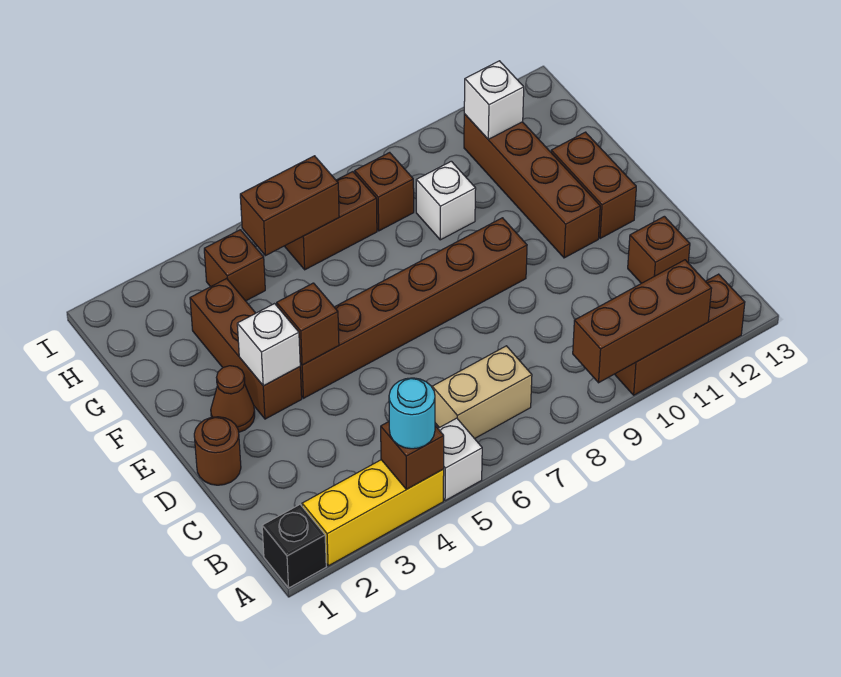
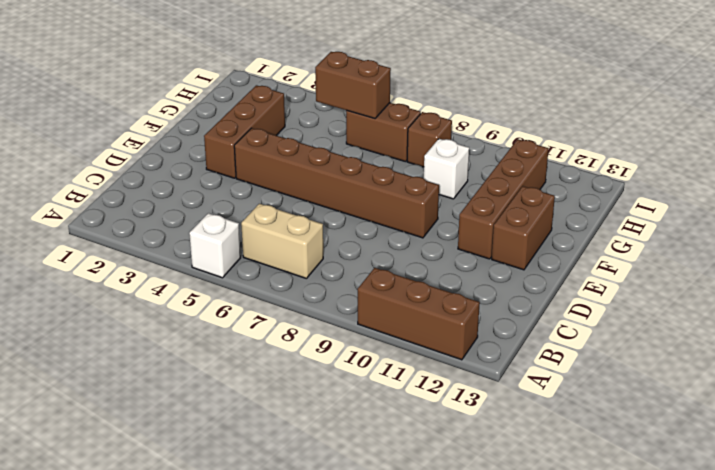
none -> black 1x1 brick [262,505,326,588]
none -> yellow 1x3 brick [302,460,444,566]
none -> brown 1x1 brick [628,216,690,283]

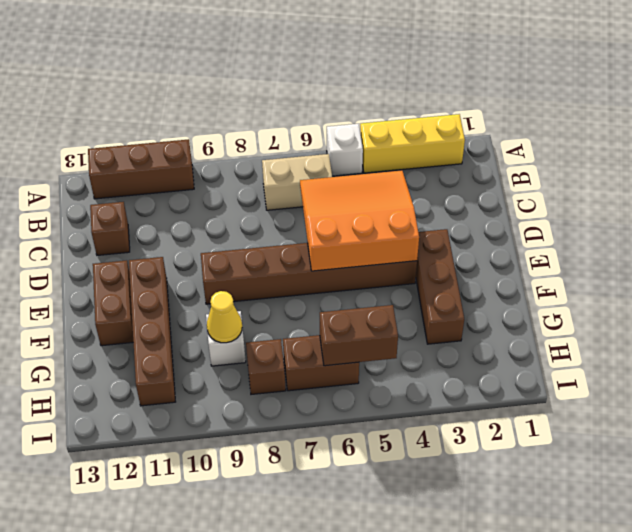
orange 3x3 slope [300,170,419,271] -> brown 1x1 brick [277,283,339,365]
yellow 1x1 cone [207,291,242,343] -> none
none -> black 1x1 brick [262,505,326,588]
none -> brown 1x1 round brick [194,417,241,485]
none -> brown 1x1 cone [211,366,255,432]

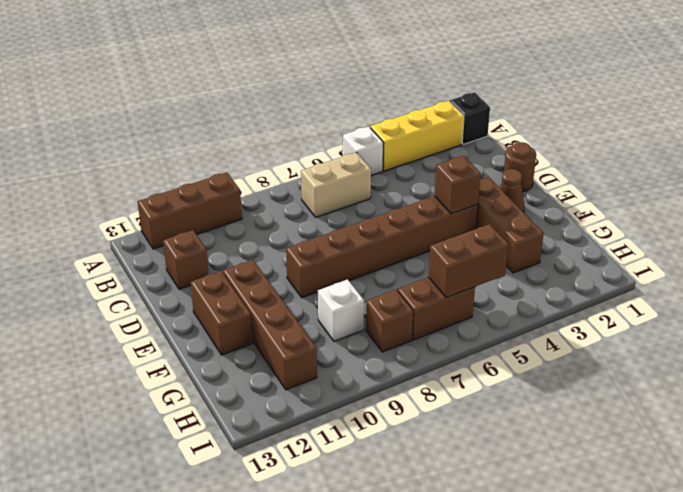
none -> brown 1x1 brick [204,230,265,301]
none -> brown 1x1 brick [381,422,444,489]
none -> brown 1x3 brick [573,260,712,383]

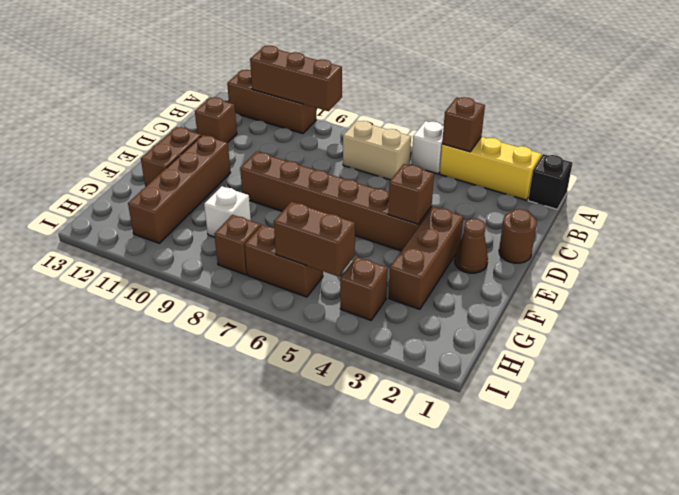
none -> white 1x1 brick [237,304,301,386]
none -> white 1x1 brick [464,61,524,139]
none -> cyan 1x1 round brick [389,378,435,449]

